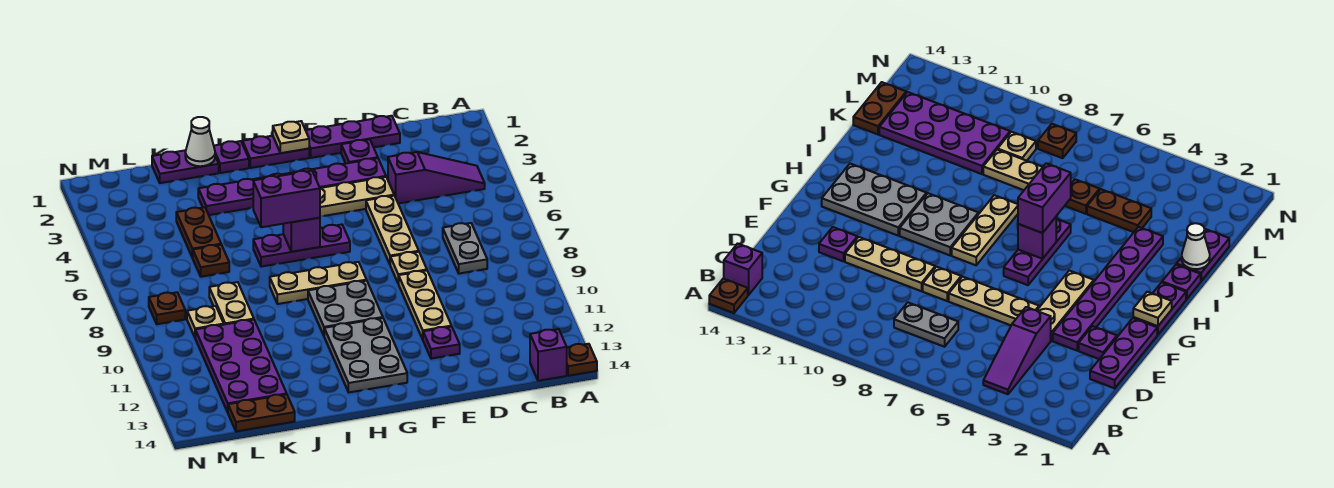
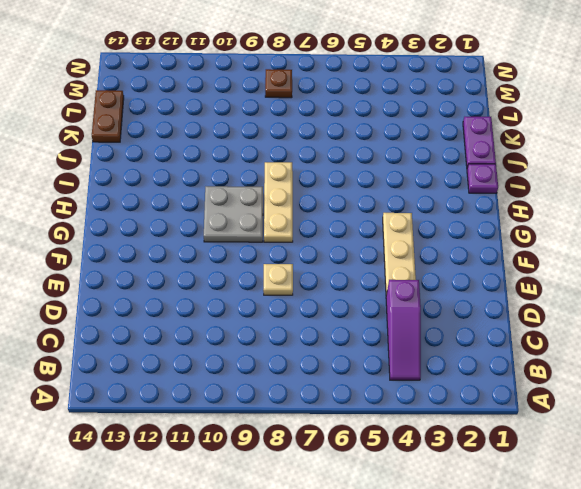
none -> brown 1x1 plate [567,344,597,376]
none -> purple 1x1 brick [530,329,567,381]
none -> grey 1x2 plate [443,223,487,274]
none -> purple 1x3 plate [306,116,400,158]

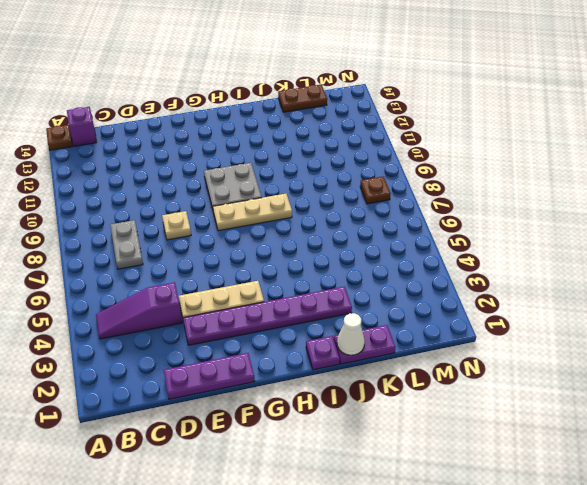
none -> purple 1x1 plate [341,140,378,163]
none -> tan 1x3 plate [366,196,419,264]
none -> tan 1x3 plate [398,271,451,339]
none -> purple 1x1 plate [423,327,460,359]

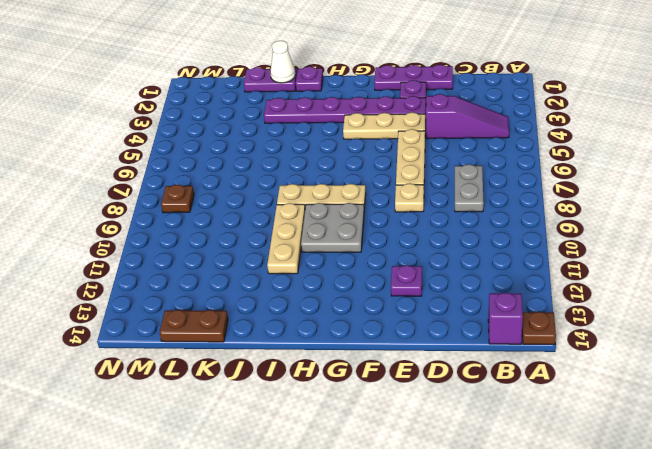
tan 1x3 plate [267,203,305,274] -> tan 1x3 plate moved to [398,271,451,339]
none -> purple 1x2 plate [243,136,309,168]
none -> purple 1x3 plate [253,225,350,267]
none -> grey 2x3 plate [324,318,407,392]
none -> brown 1x2 plate [176,207,221,258]

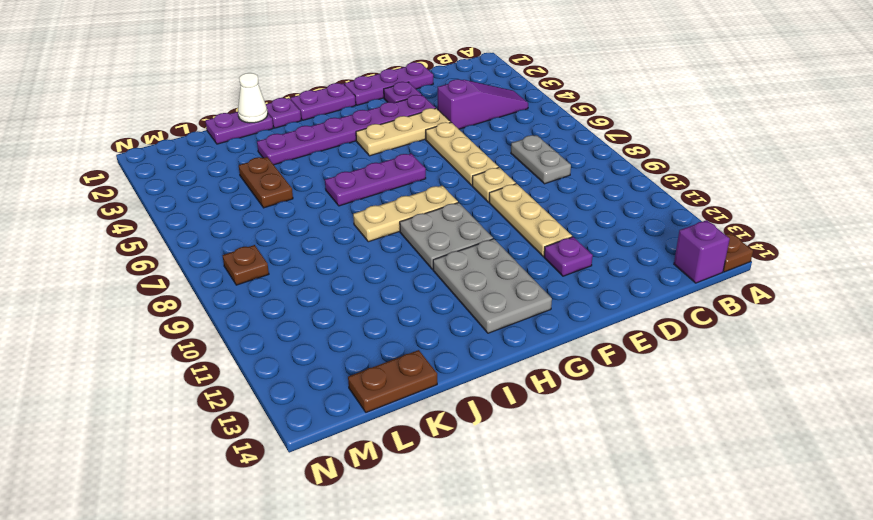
none -> brown 1x1 plate [193,245,229,277]
none -> tan 1x2 plate [209,282,254,324]
none -> purple 2x4 plate [195,320,287,412]
none -> tan 1x1 plate [187,306,224,337]

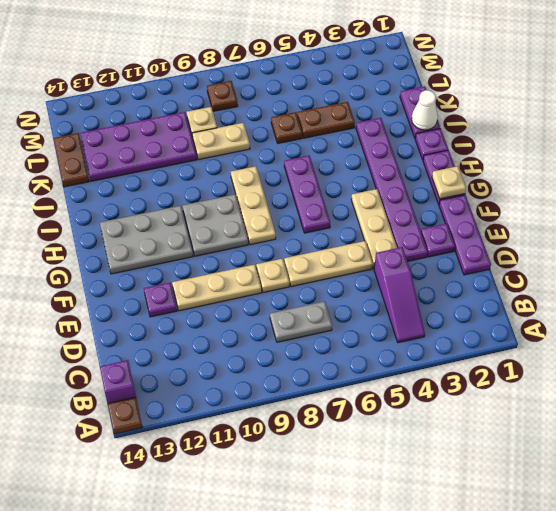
none -> purple 1x1 brick [283,218,320,252]
none -> purple 1x2 brick [253,171,320,227]

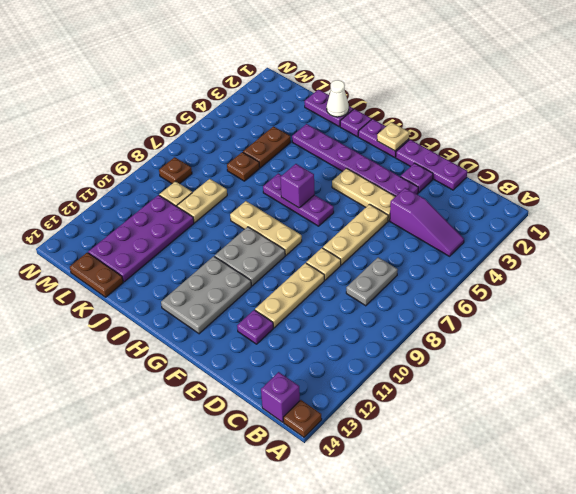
none -> purple 1x2 brick [253,171,320,227]

